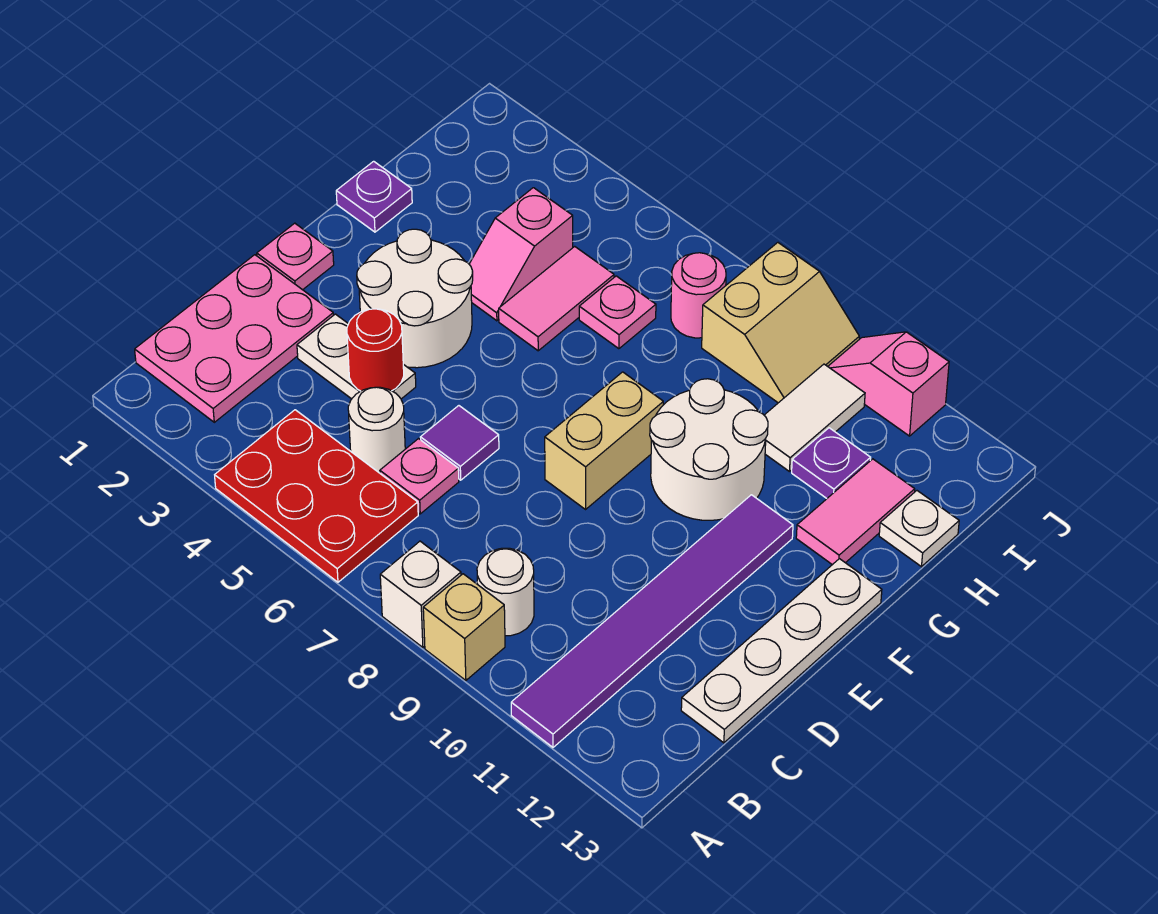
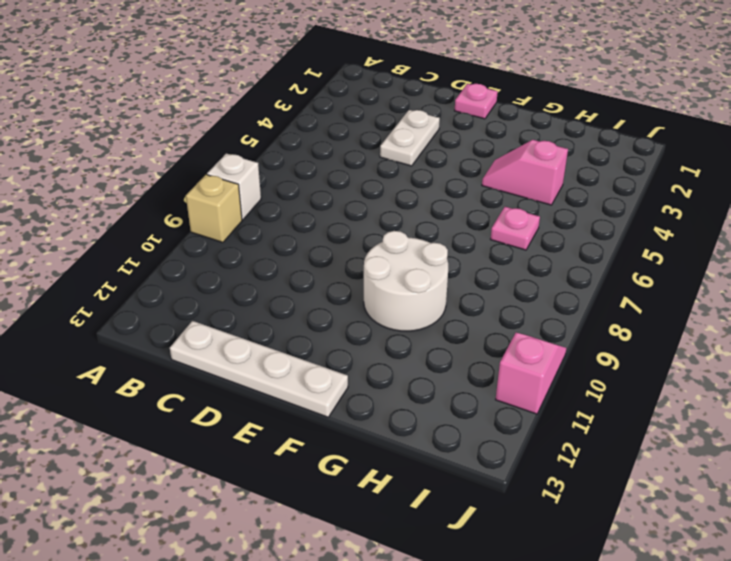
none -> red 2x3 plate [215,410,418,582]
none -> purple 1x6 tile [511,495,793,747]
none -> pink 2x3 plate [135,255,333,422]

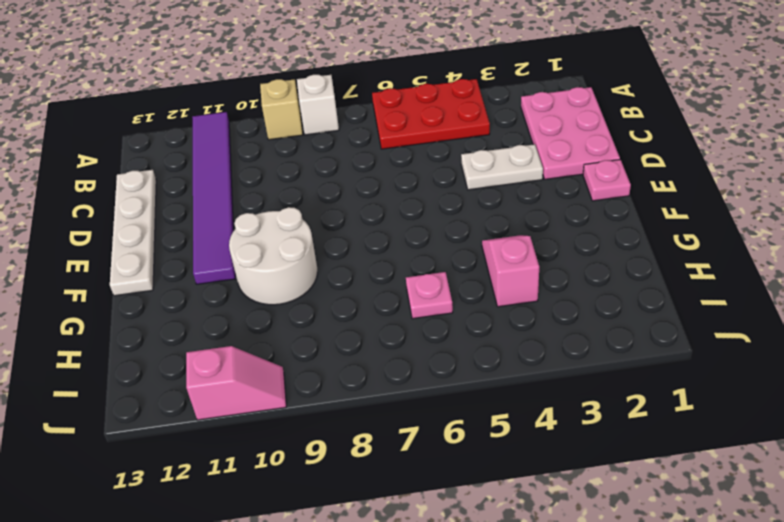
none -> white 1x1 round brick [477,548,534,636]
none -> white 1x1 round brick [348,387,405,473]
none -> pink 1x1 plate [380,439,459,514]

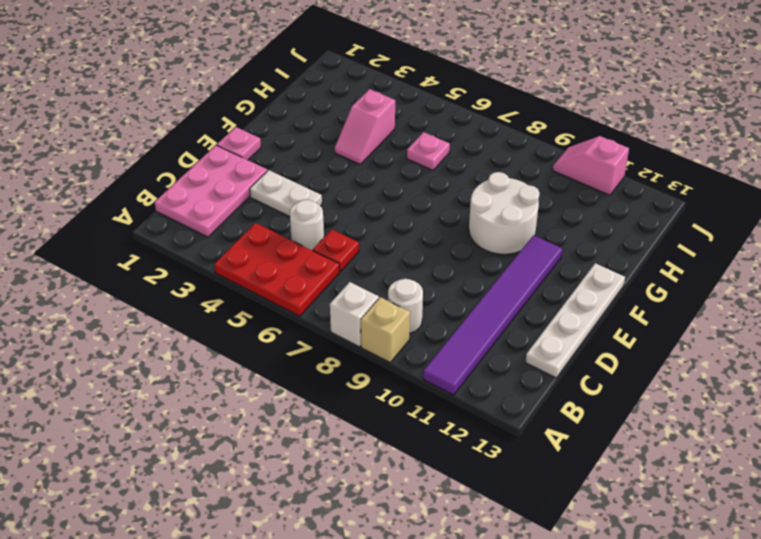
red 1x1 plate [313,229,359,272] -> pink 1x1 plate [380,439,459,514]
none -> purple 1x1 tile [420,406,499,480]
none -> white 2x2 round brick [357,229,473,368]
none -> tan 1x2 brick [545,372,663,509]

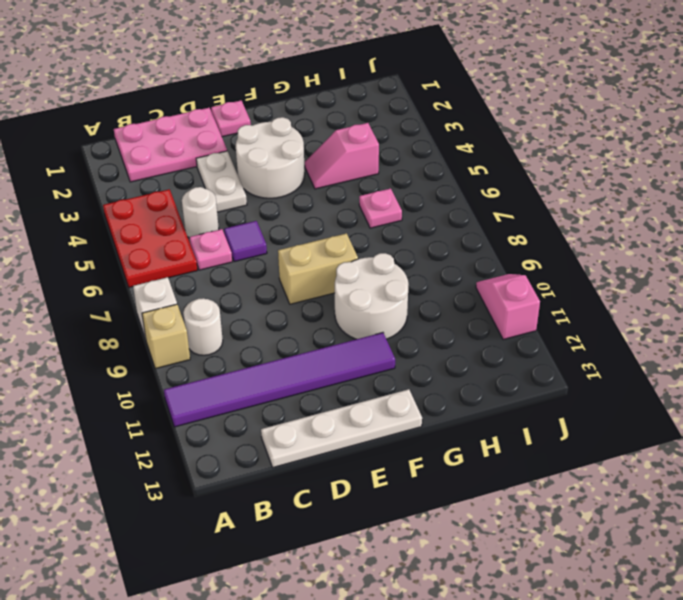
none -> purple 1x1 plate [336,161,412,232]
none -> pink 1x2 tile [499,246,614,351]
none -> pink 1x2 tile [796,459,915,565]

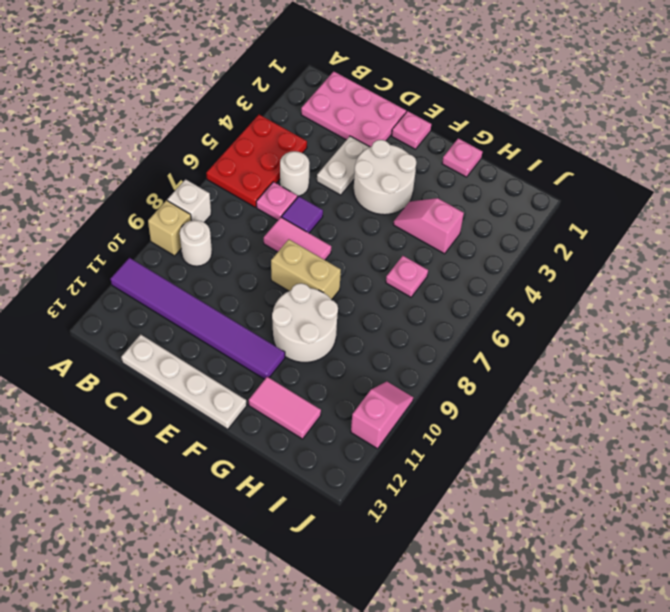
pink 1x2 tile [264,217,331,260] -> pink 1x2 tile moved to [499,246,614,351]
pink 1x1 plate [442,138,483,177] -> purple 1x1 plate [336,161,412,232]
none -> white 1x2 tile [764,364,865,471]
none -> purple 1x1 plate [792,428,871,498]
none -> white 1x1 plate [879,491,959,567]

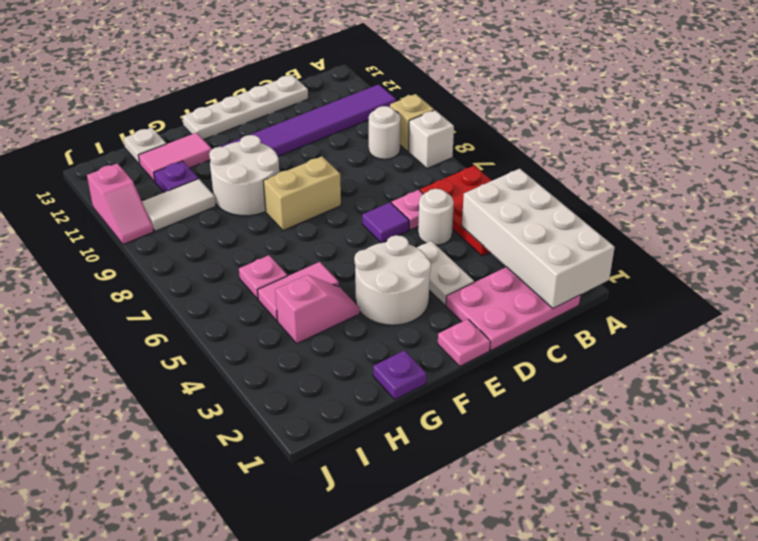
white 2x4 brick [462,169,615,308] -> none
none -> pink 1x1 round brick [671,253,726,338]
none -> tan 2x2 slope [702,243,859,403]
none -> red 1x1 round brick [347,309,404,391]

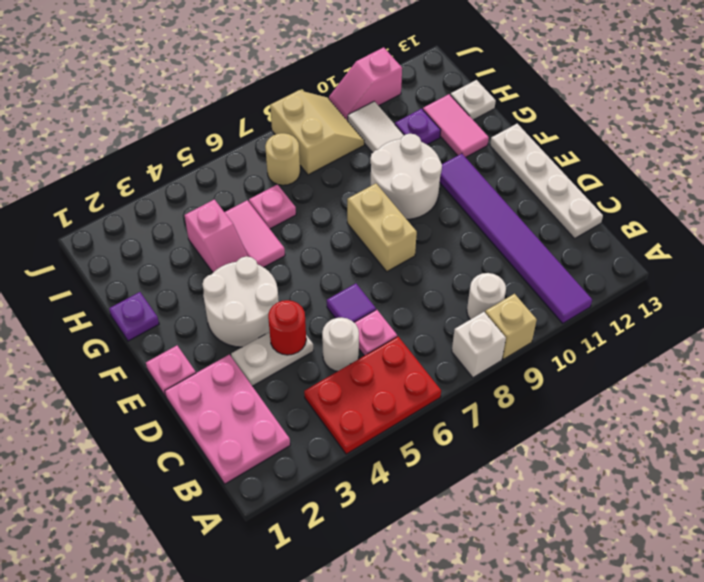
tan 1x1 round brick [265,133,300,185] -> pink 1x1 round brick [671,253,726,338]

